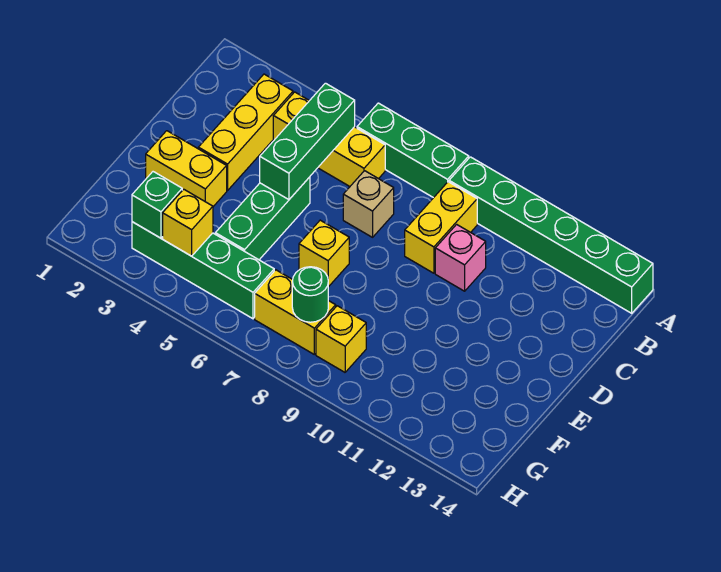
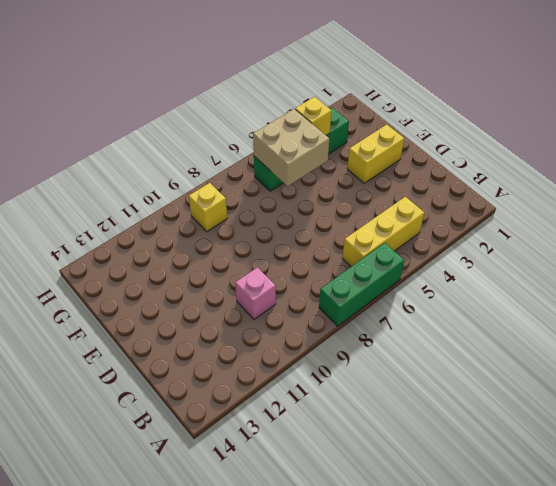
tan 2x2 brick [253,109,329,186] -> none
none -> green 1x6 brick [449,157,653,313]
none -> yellow 1x3 brick [198,74,293,190]
none -> yellow 1x2 brick [405,182,477,273]

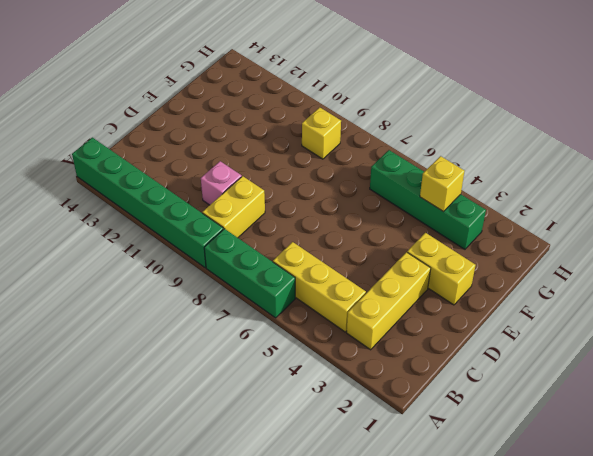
none -> tan 1x1 brick [343,171,394,237]
none -> green 1x3 brick [215,177,310,260]
none -> yellow 1x1 brick [299,220,349,287]

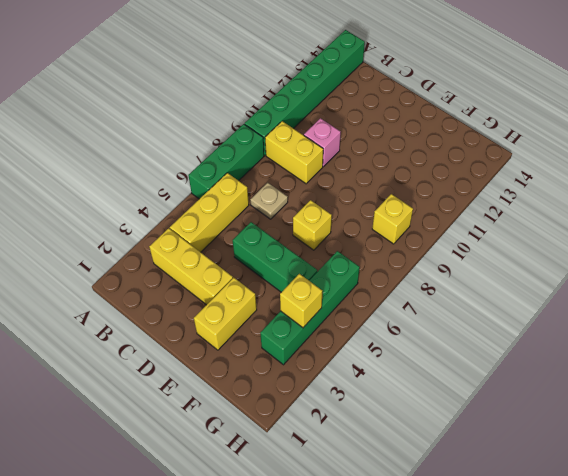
tan 1x1 plate [250,183,288,219] -> tan 1x1 brick [343,171,394,237]
none -> yellow 1x2 brick [255,270,336,354]
none -> green 1x3 brick [260,83,355,200]
none -> green 1x1 brick [132,172,182,238]

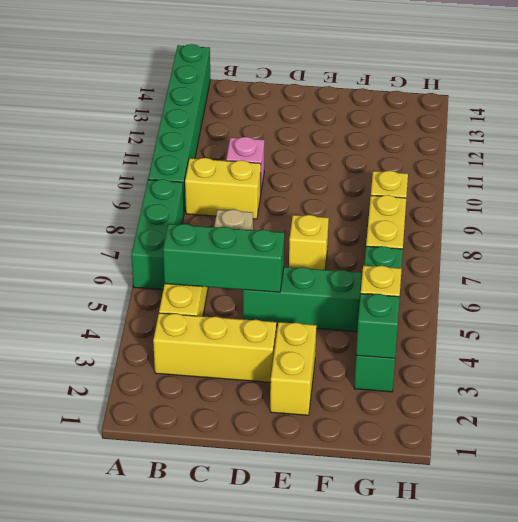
none -> green 1x1 round brick [292,267,328,322]

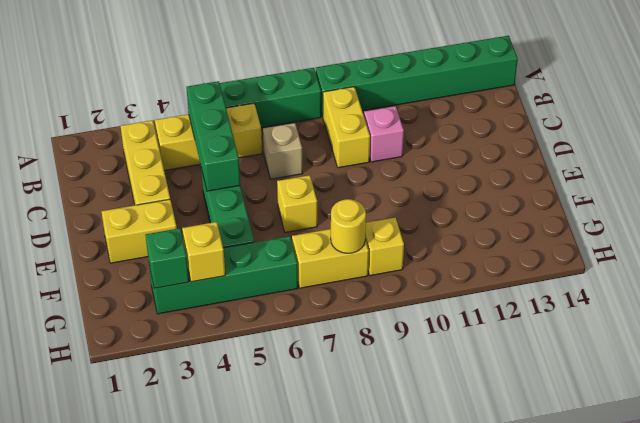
yellow 1x1 round brick [331,199,366,253] -> green 1x1 round brick [292,267,328,322]

